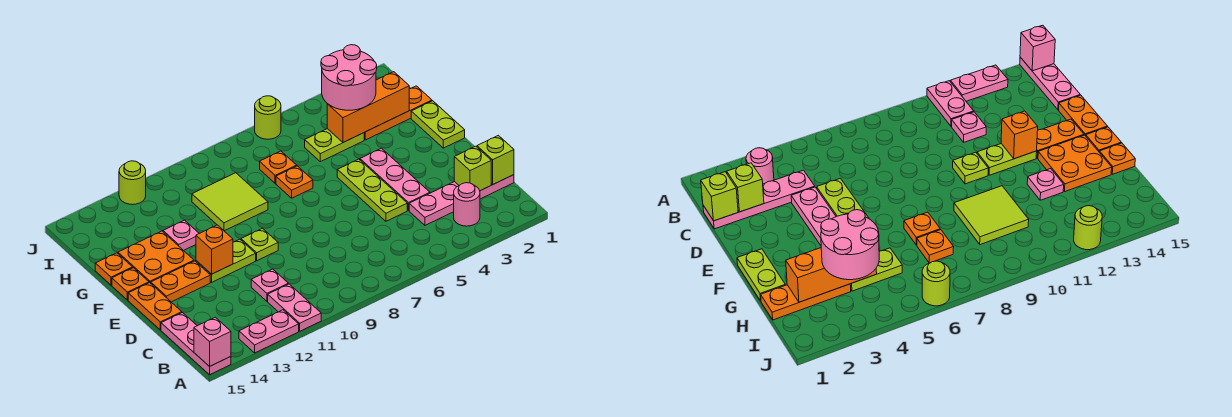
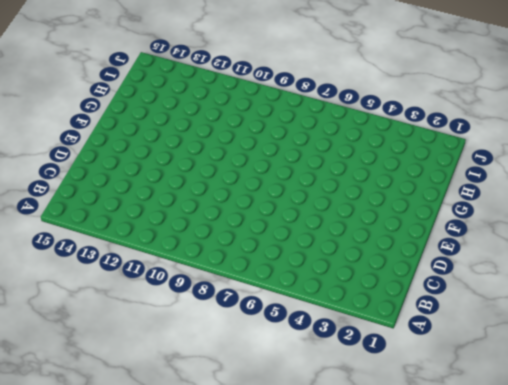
none -> pink 1x2 plate [268,284,321,331]
none -> pink 1x2 plate [239,310,299,353]
none -> pink 1x3 plate [161,313,231,375]
none -> pink 1x1 round brick [454,183,480,226]

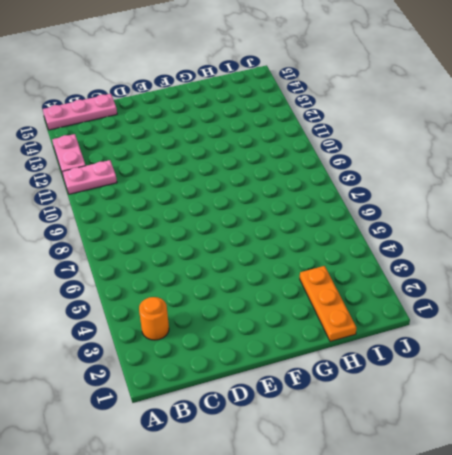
orange 1x1 round brick [139,297,169,340] -> pink 1x1 round brick [454,183,480,226]
none -> pink 1x4 plate [409,175,514,225]
none -> pink 1x1 plate [251,269,288,301]
none -> pink 1x3 plate [360,148,430,211]
none -> lime 1x3 plate [337,159,407,221]

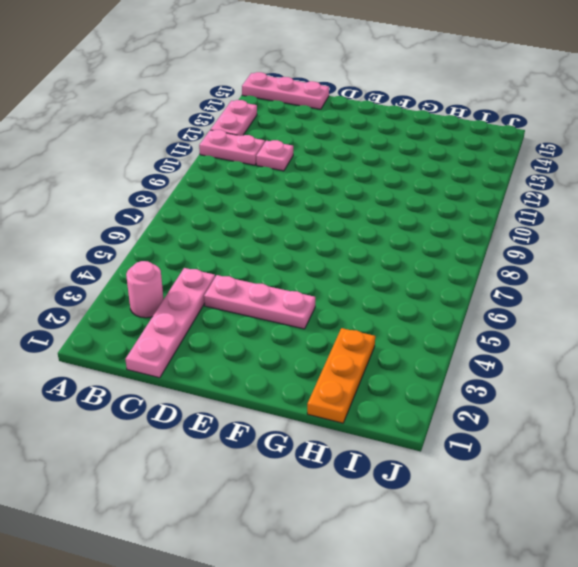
none -> lime 1x3 plate [337,159,407,221]
none -> orange 1x2 plate [128,283,182,330]
none -> lime 1x1 plate [241,228,278,261]
none -> lime 1x2 plate [196,239,256,282]

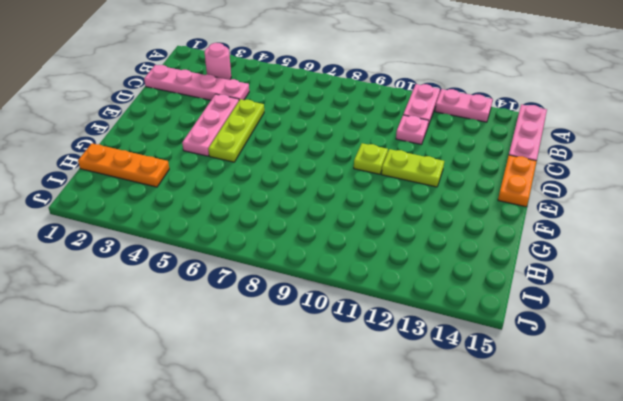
none -> orange 1x2 plate [151,261,210,302]
none -> lime 1x2 plate [411,101,465,148]
none -> orange 2x2 plate [118,231,194,283]
none -> orange 1x1 plate [112,268,149,300]

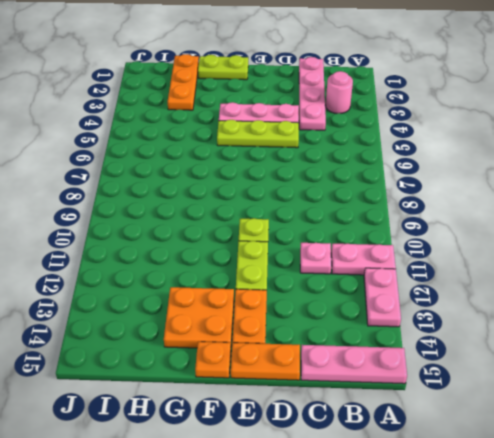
none -> orange 1x1 plate [276,166,313,198]
none -> lime 2x2 tile [192,173,268,231]
none -> pink 1x1 plate [163,220,199,251]
none -> orange 1x1 plate [95,253,133,285]

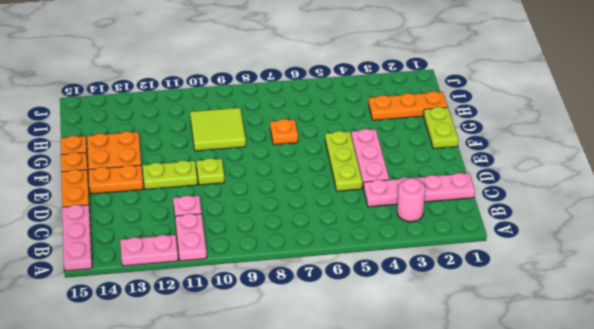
none -> pink 1x1 plate [163,220,199,251]
none -> lime 1x2 plate [305,129,364,162]
none -> orange 1x1 plate [260,151,297,183]
none -> lime 1x1 round brick [255,96,281,139]

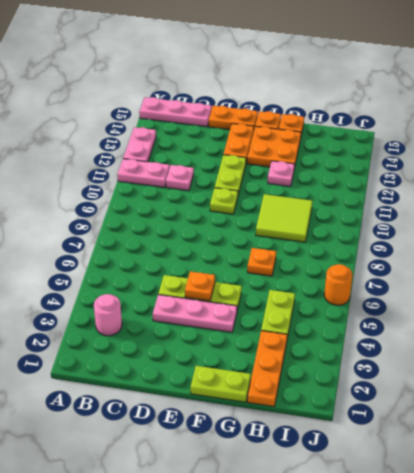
orange 1x1 plate [185,271,215,301] -> orange 1x1 plate moved to [260,151,297,183]
orange 1x1 round brick [324,264,352,305] -> lime 1x1 round brick [255,96,281,139]
none -> pink 1x4 plate [409,175,514,225]
none -> lime 1x1 round brick [119,161,146,205]
none -> pink 1x1 brick [194,317,231,367]
none -> lime 1x1 brick [477,135,514,184]

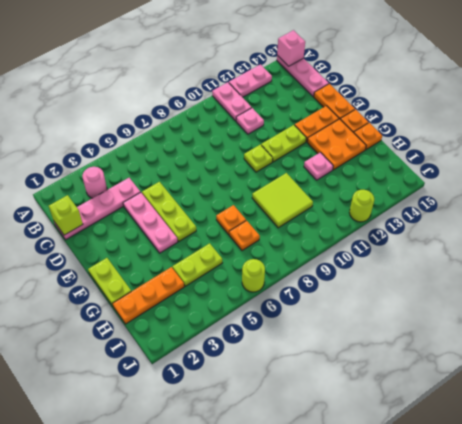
none -> lime 1x1 brick [454,146,491,191]
none -> orange 1x1 brick [196,225,233,274]
none -> orange 1x3 brick [327,72,409,142]
none -> pink 2x2 round brick [321,45,377,110]

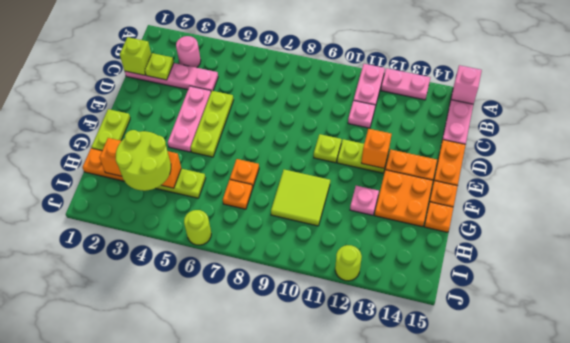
lime 1x1 plate [145,53,174,80] -> lime 1x1 brick [454,146,491,191]
lime 2x2 round brick [116,130,171,191] -> pink 2x2 round brick [321,45,377,110]

